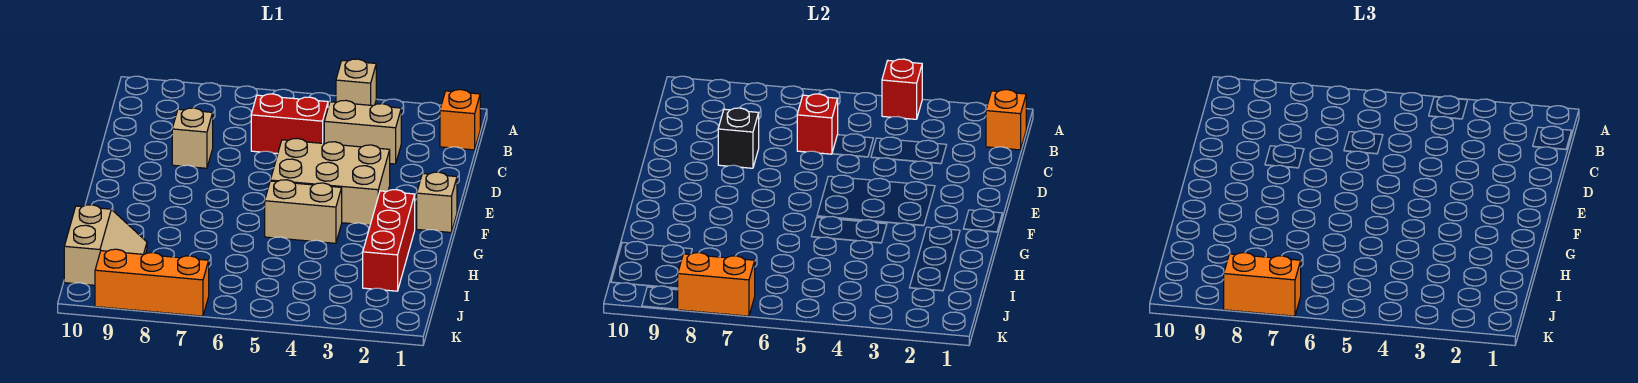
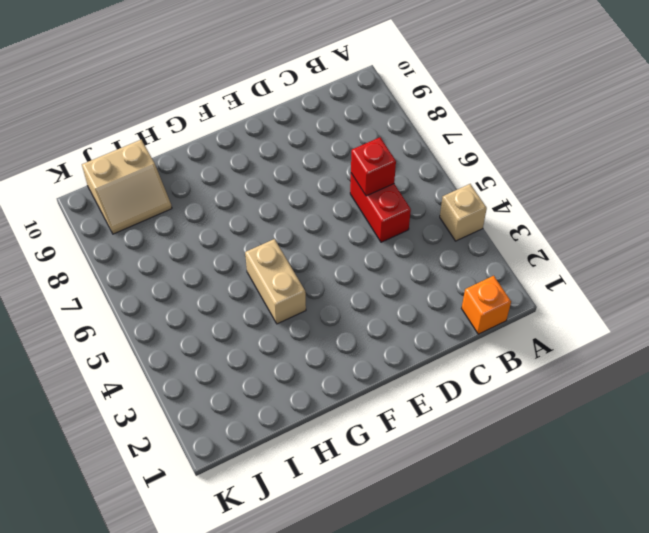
none -> tan 1x2 brick [324,100,401,164]
none -> tan 1x1 brick [172,108,213,168]
none -> tan 2x3 brick [270,139,390,225]

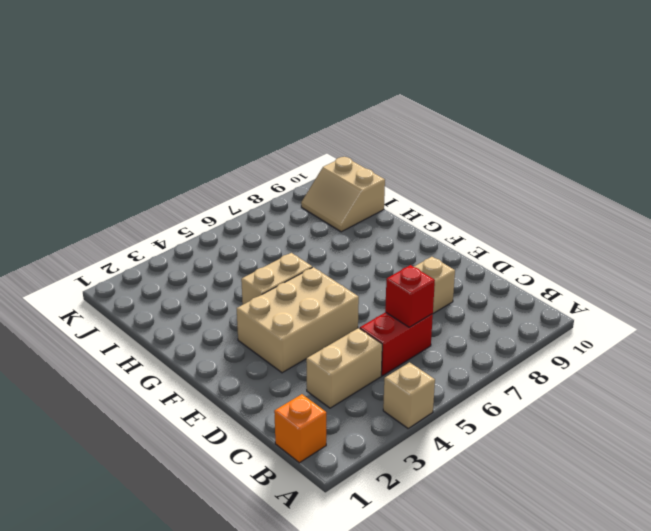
none -> tan 1x1 brick [417,172,457,232]
none -> red 1x3 brick [363,190,415,291]
none -> orange 1x3 brick [95,249,209,316]

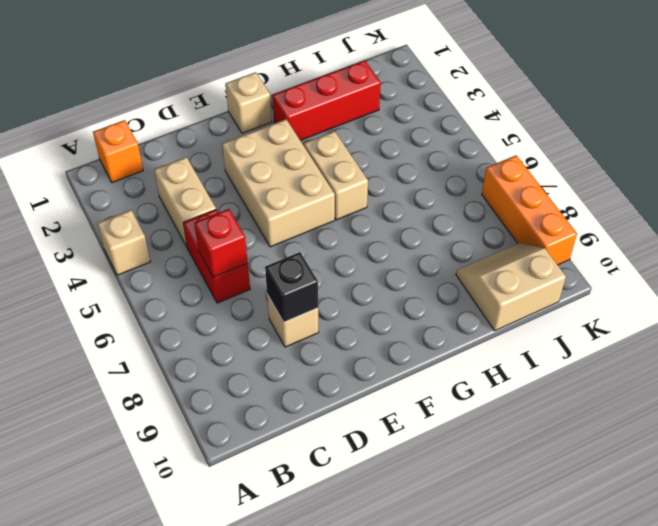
none -> red 1x1 brick [882,59,922,119]
none -> orange 1x1 brick [986,90,1026,150]
none -> orange 1x2 brick [677,253,755,316]

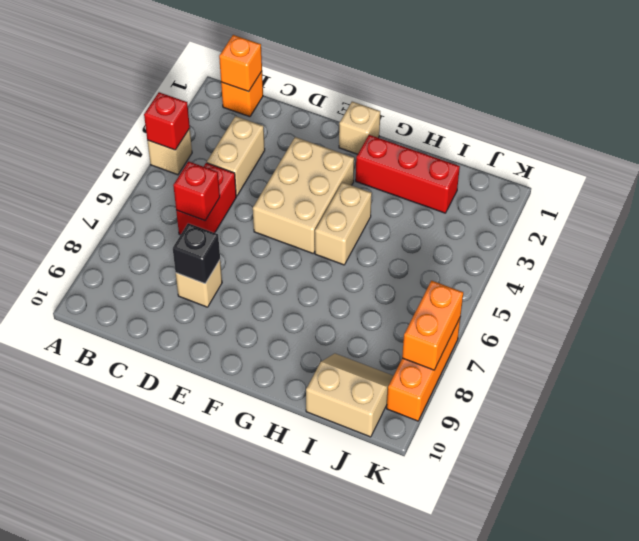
none -> orange 1x2 brick [1224,253,1301,316]

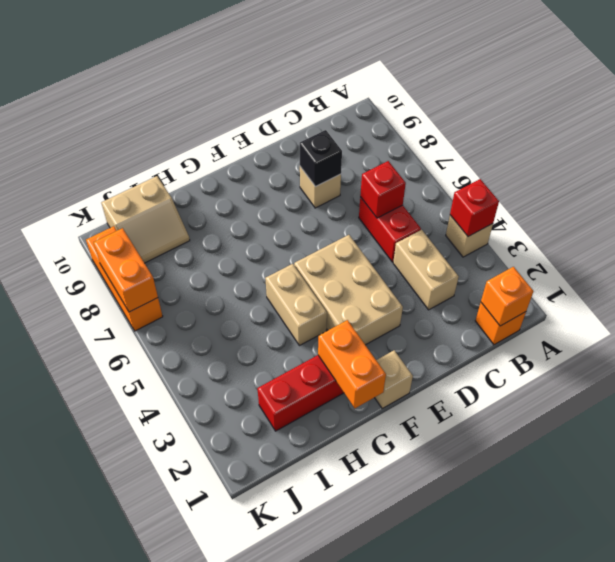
orange 1x2 brick [318,320,386,408] -> orange 1x2 brick moved to [1224,253,1301,316]

